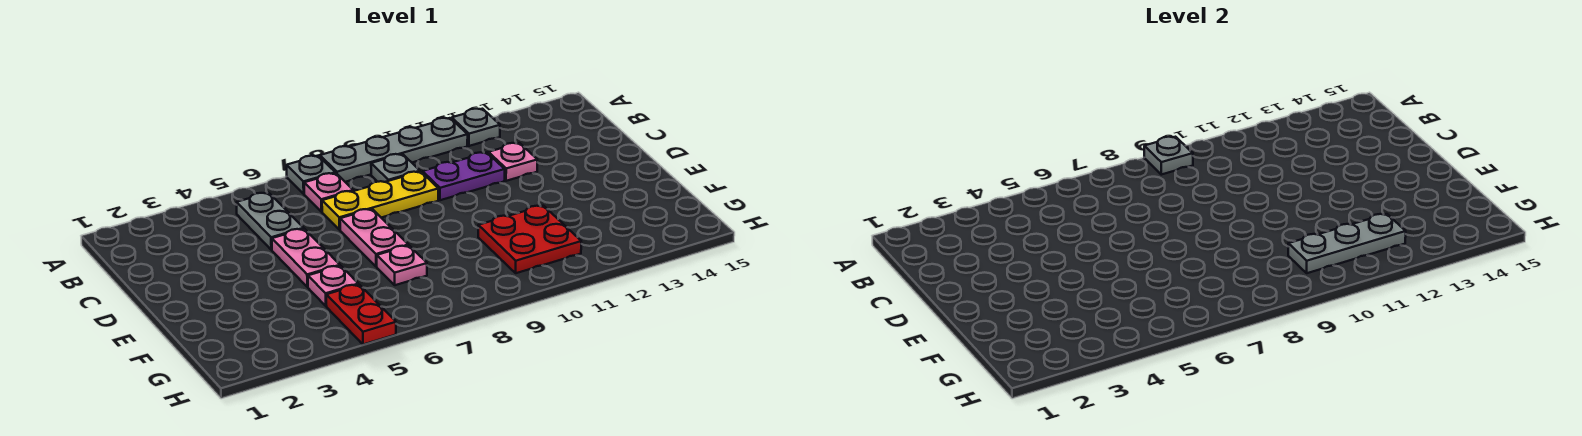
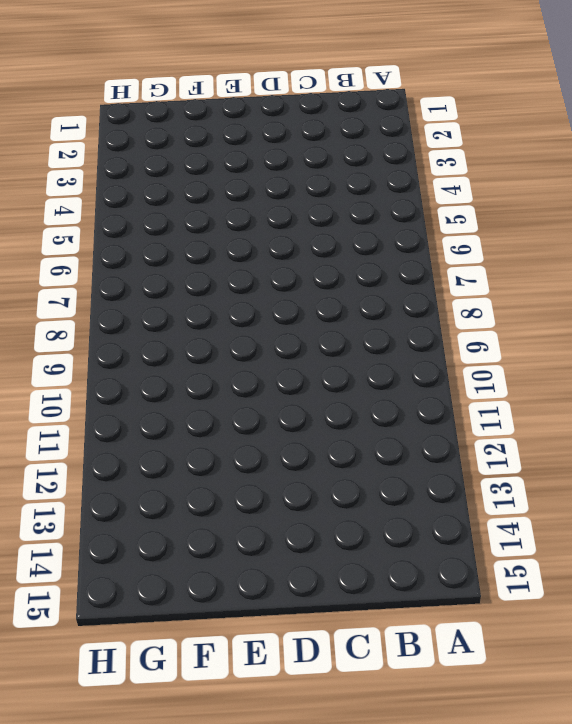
none -> grey 1x1 plate [287,156,335,194]
none -> grey 1x4 plate [320,118,468,182]
none -> grey 1x1 plate [452,109,500,146]

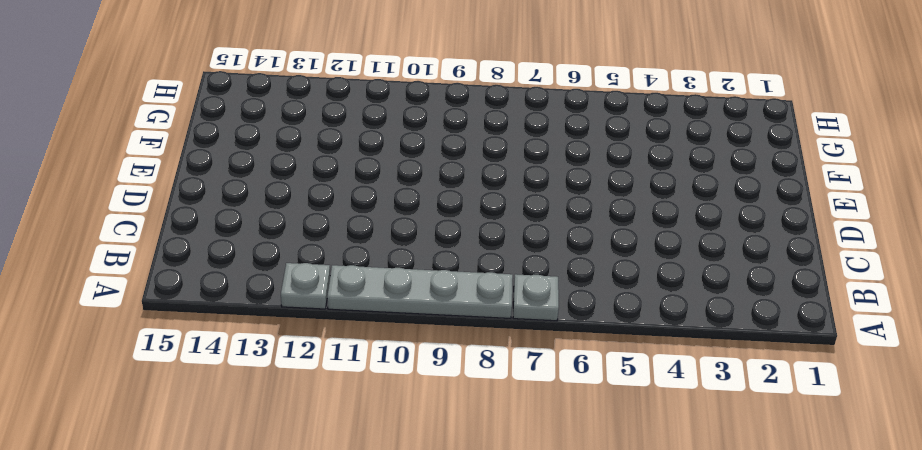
none -> grey 1x2 plate [237,193,304,250]
none -> pink 1x1 plate [304,173,353,212]
none -> grey 1x1 plate [371,154,420,182]

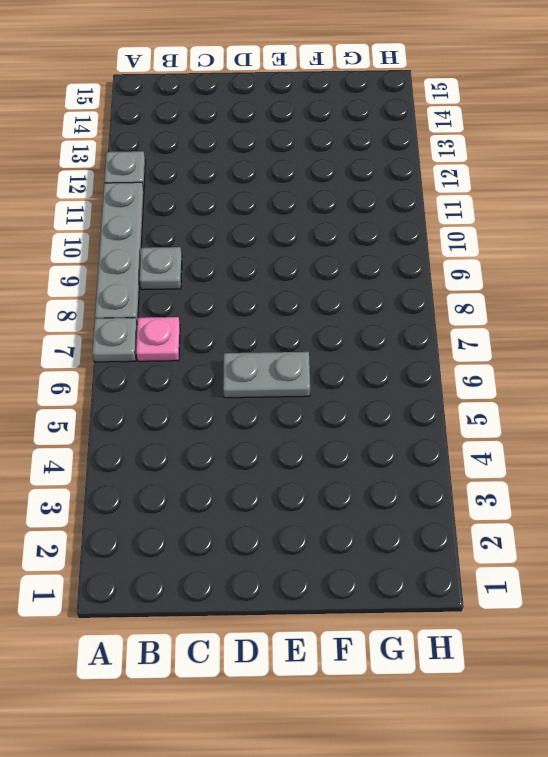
grey 1x2 plate [223,352,310,398] -> grey 1x2 plate moved to [237,193,304,250]
none -> yellow 1x3 plate [322,172,438,230]
none -> purple 1x2 plate [423,152,505,200]
none -> pink 1x1 plate [488,143,537,181]

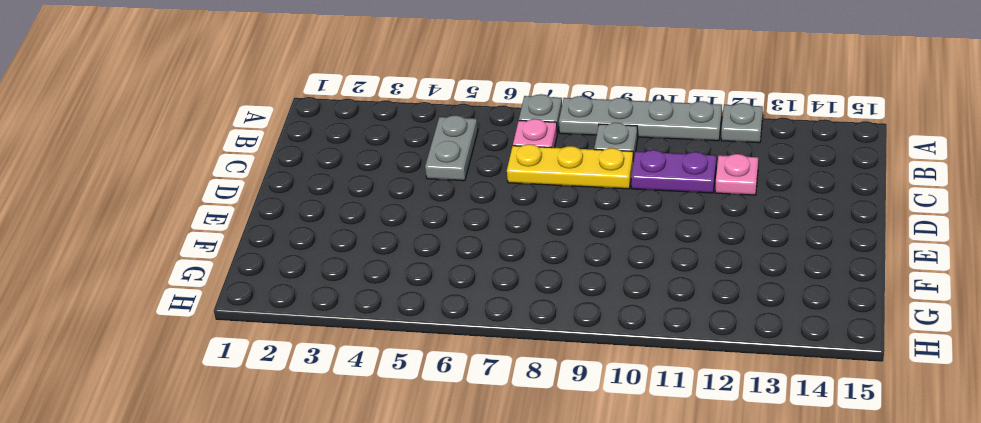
none -> pink 1x2 plate [272,229,340,287]
none -> pink 1x2 plate [340,209,408,267]
none -> pink 1x1 plate [308,266,358,306]

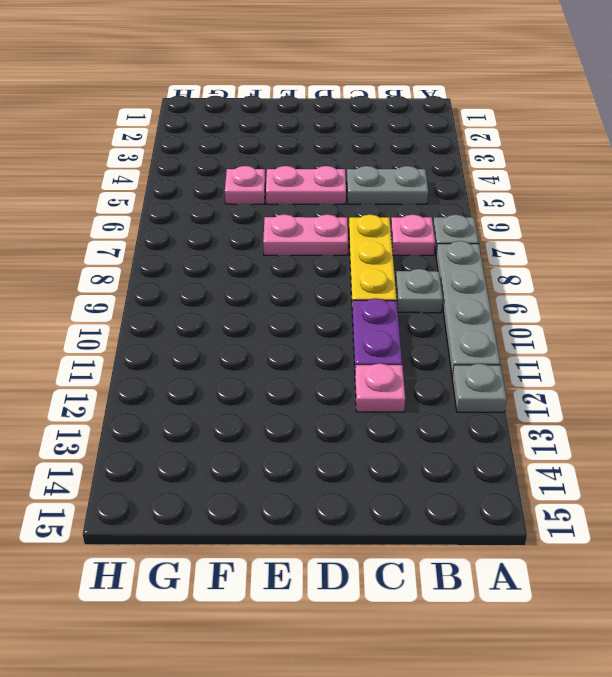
none -> pink 1x1 plate [377,246,427,285]
none -> red 2x2 plate [478,206,581,273]
none -> red 1x2 plate [326,285,396,344]

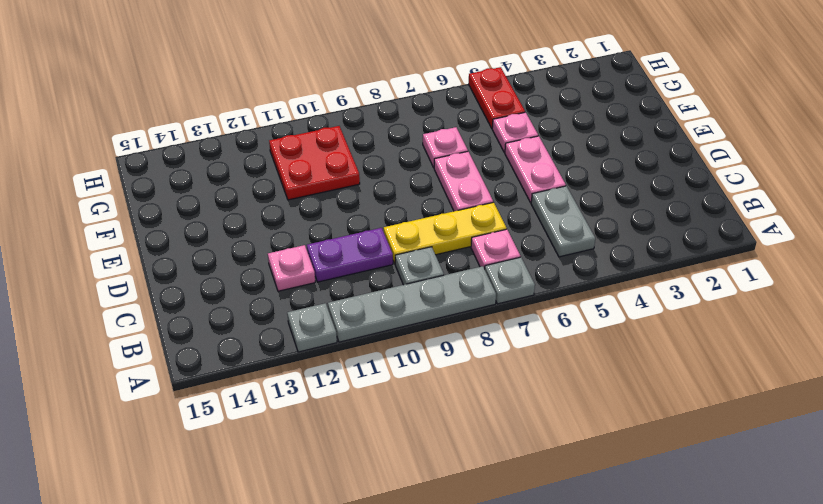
none -> grey 1x1 plate [1144,137,1193,175]
none -> grey 1x3 plate [1288,214,1406,273]

